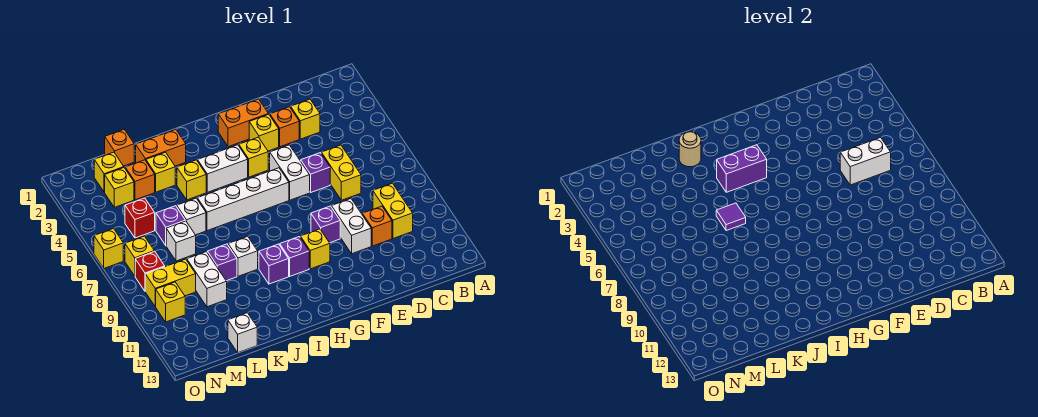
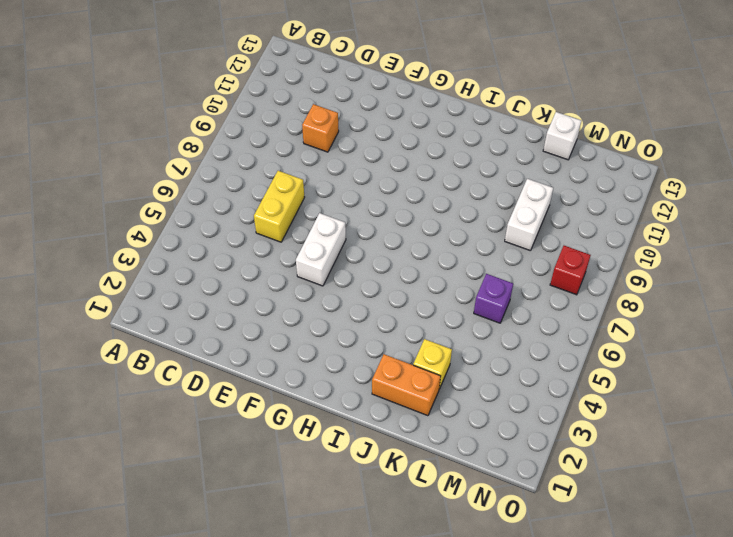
none -> yellow 1x2 brick [373,183,413,239]
none -> yellow 1x1 brick [291,99,320,139]
none -> orange 1x1 brick [270,107,299,147]
none -> purple 1x1 brick [301,153,330,192]

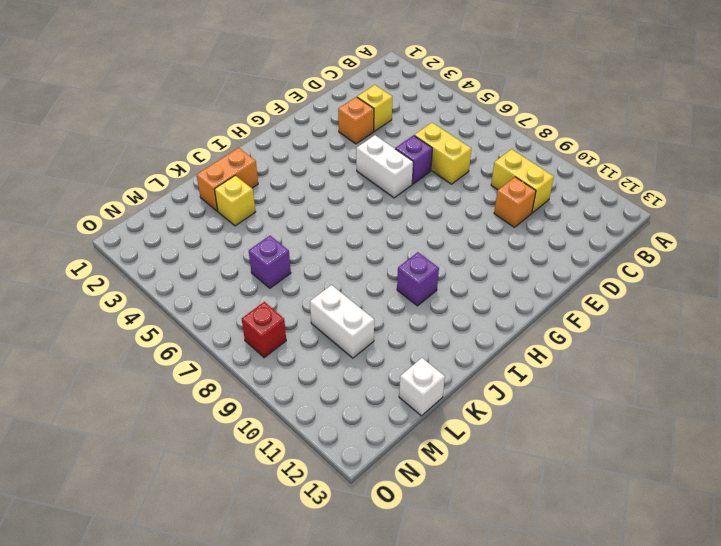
none -> white 1x2 brick [332,199,371,254]
none -> orange 1x2 brick [218,99,268,147]
none -> yellow 1x1 brick [249,114,279,151]
none -> purple 1x1 brick [311,206,340,243]

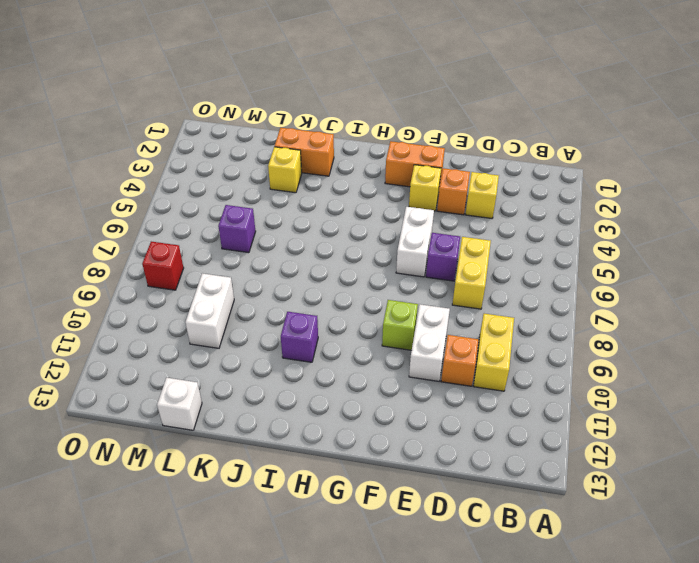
lime 1x1 brick [382,300,418,350] -> purple 1x1 brick [311,206,340,243]
none -> yellow 1x1 brick [239,137,268,177]
none -> white 1x4 brick [197,168,289,231]
none -> yellow 1x1 brick [300,229,330,269]
none -> white 1x2 brick [198,145,248,192]

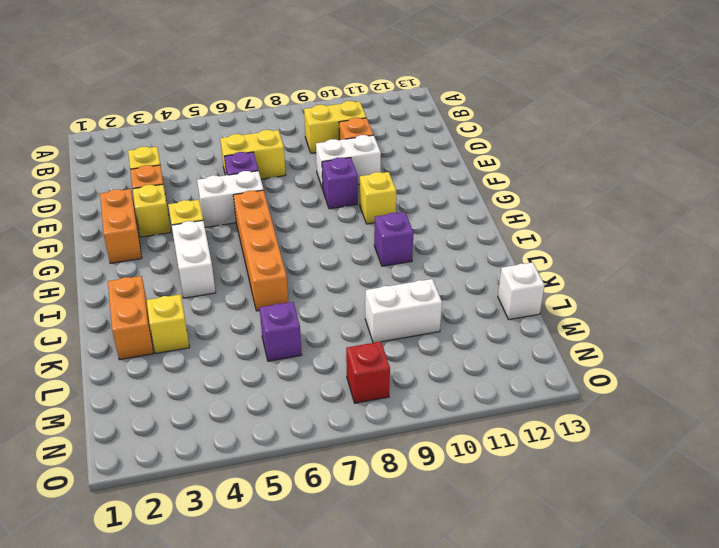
orange 1x4 brick [233,190,288,311] -> white 1x4 brick [197,168,289,231]
none -> purple 1x1 brick [280,237,309,276]
none -> yellow 1x1 brick [177,160,206,200]
none -> white 1x1 brick [228,236,258,276]
none -> white 1x1 brick [177,198,206,235]

